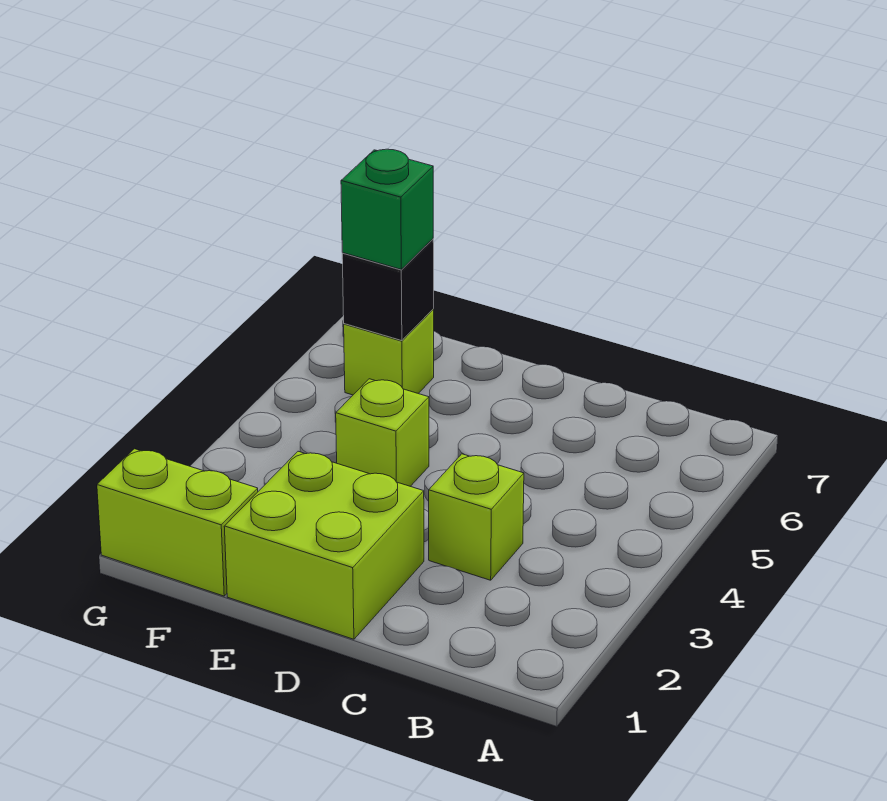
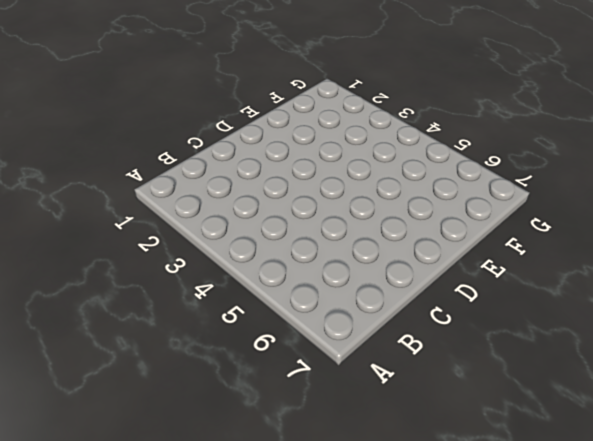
none -> lime 1x1 brick [429,454,524,580]
none -> lime 2x2 brick [224,451,424,639]

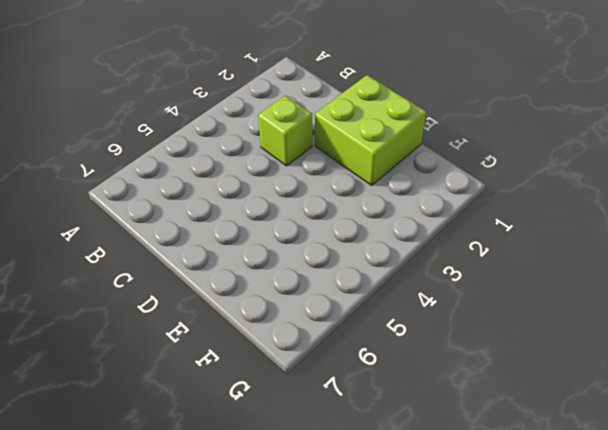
none -> lime 1x1 brick [336,379,429,486]
none -> lime 1x2 brick [97,449,258,596]

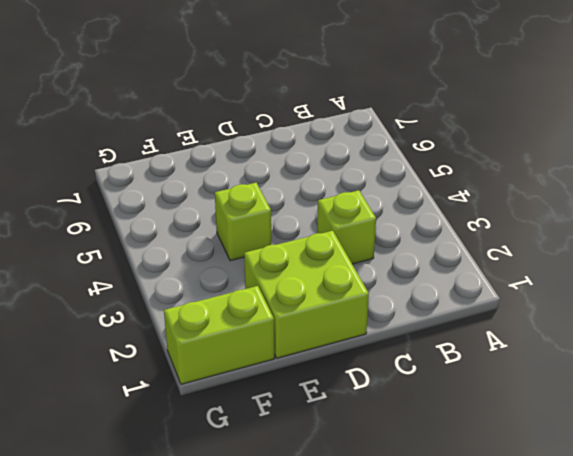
none -> lime 1x1 brick [344,310,434,395]
none -> black 1x1 brick [342,239,434,341]

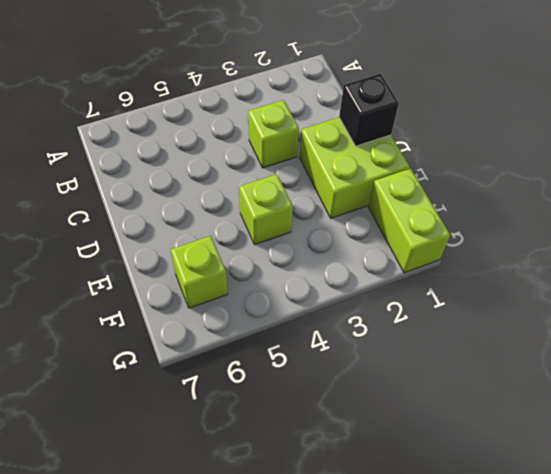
black 1x1 brick [339,74,399,146] -> black 1x1 brick moved to [342,239,434,341]
none -> green 1x1 brick [341,149,433,269]

